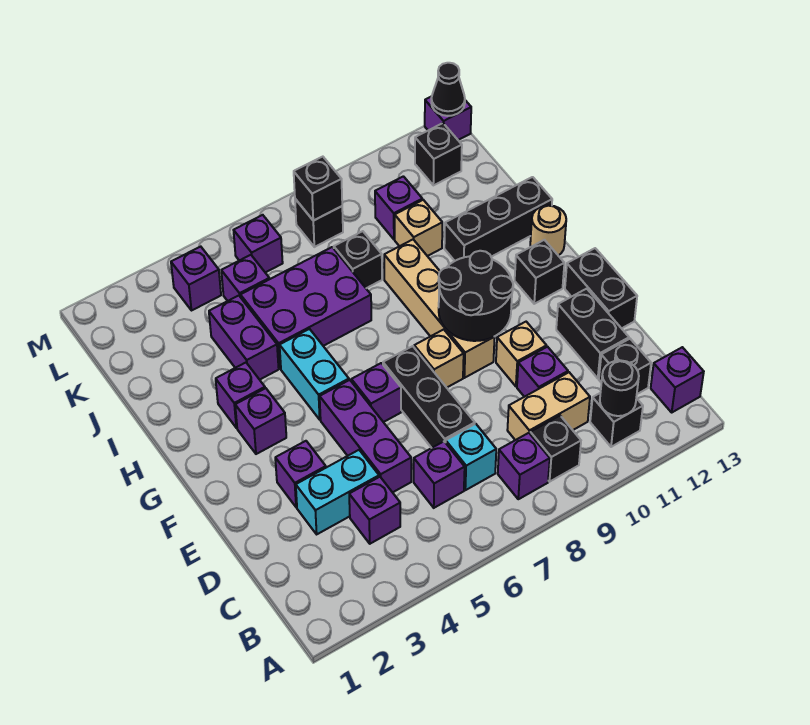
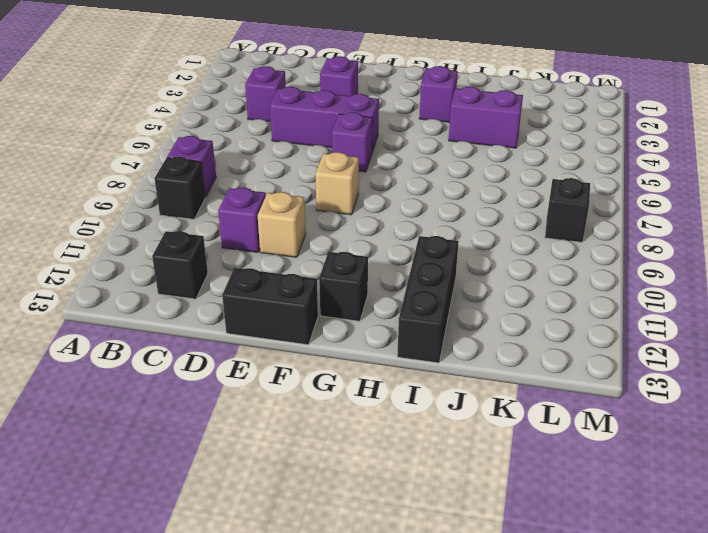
none -> black 1x1 brick [590,393,643,447]
none -> purple 1x1 brick [651,347,704,412]
none -> purple 1x1 brick [414,441,465,508]
none -> cyan 1x1 brick [446,424,496,490]

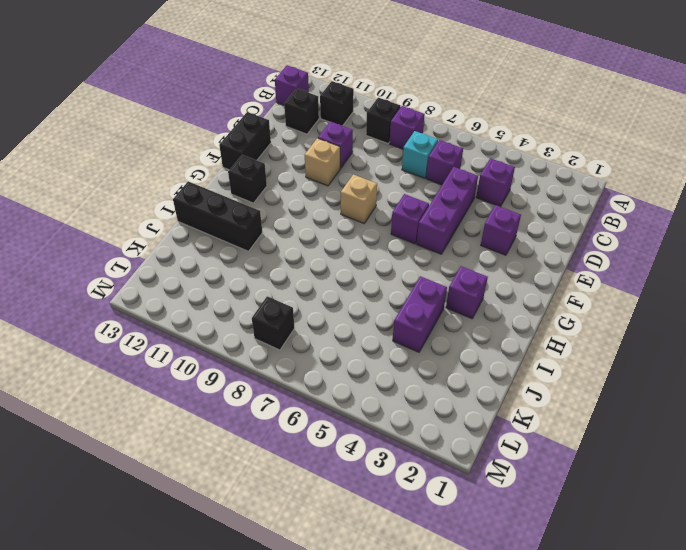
none -> tan 1x2 brick [507,372,590,440]
none -> cyan 1x2 brick [296,450,379,534]
none -> black 1x3 brick [383,346,475,448]
none -> black 1x2 brick [556,289,629,378]

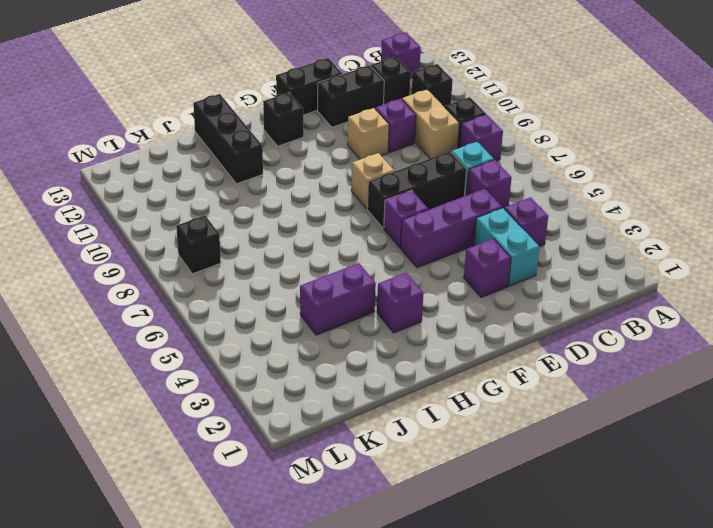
none -> tan 1x4 brick [384,240,495,378]
none -> purple 1x1 brick [235,388,286,454]
none -> cyan 1x2 brick [280,329,349,420]
none -> tan 1x1 round brick [530,205,566,255]

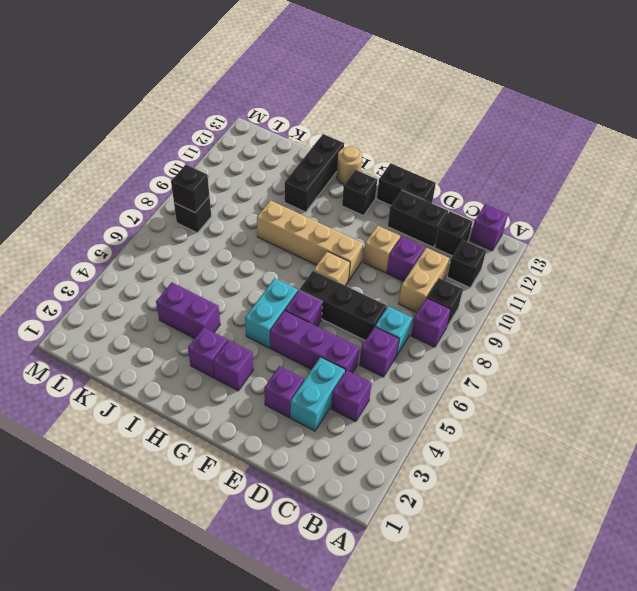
cyan 1x2 brick [245,278,298,348] -> cyan 1x2 brick turned to [280,329,349,420]
none -> purple 2x3 brick [241,247,371,369]
none -> black 1x1 brick [334,231,382,288]
none -> tan 1x1 brick [395,200,442,256]
none -> purple 1x1 brick [221,255,269,301]

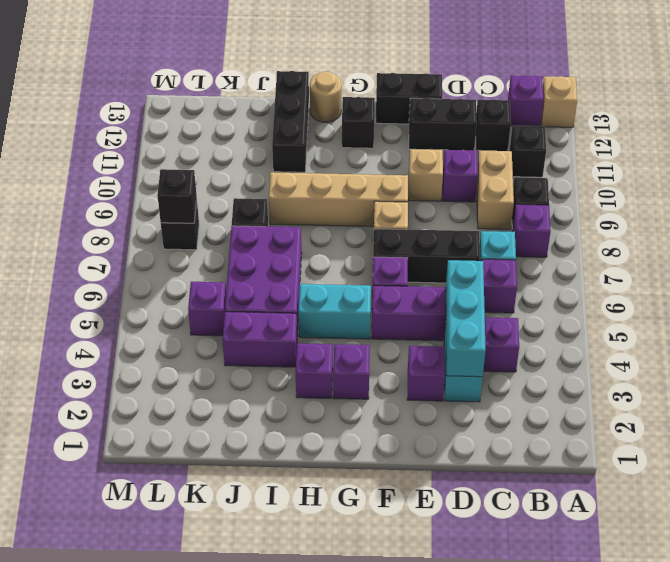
tan 1x1 brick [541,76,577,127] -> tan 1x1 brick moved to [395,200,442,256]
cyan 1x3 brick [446,260,486,377] -> none
none -> purple 1x1 brick [375,176,422,239]
none -> purple 1x1 brick [171,247,221,311]
none -> purple 1x1 brick [234,215,283,273]
none -> black 1x1 brick [415,123,462,185]

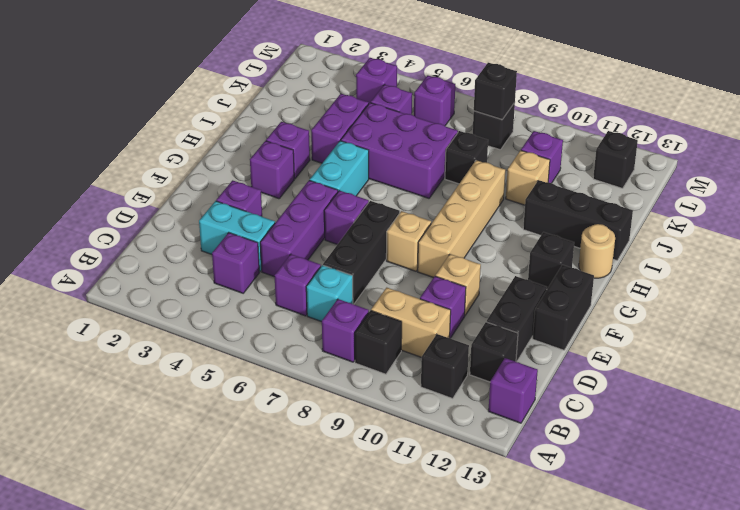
none -> purple 1x1 brick [425,96,471,140]
none -> black 1x1 round brick [600,360,639,416]
none -> black 2x2 round brick [438,251,513,341]
none -> black 1x1 cone [431,63,465,116]

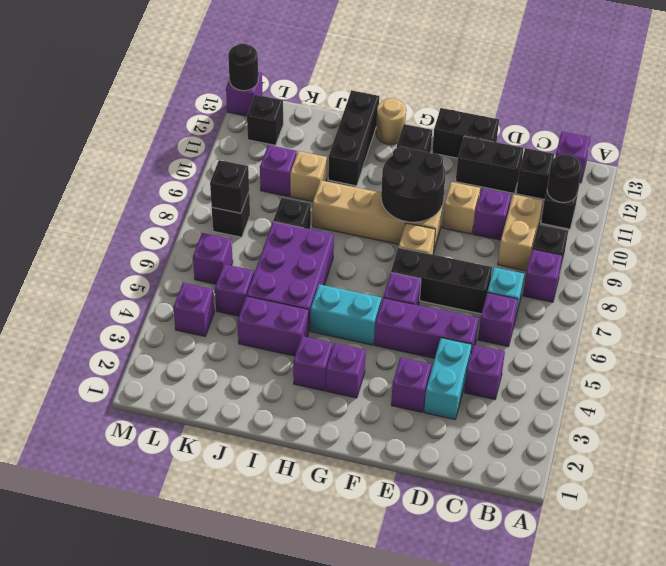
black 1x1 round brick [228,44,258,91] -> black 1x1 cone [431,63,465,116]

